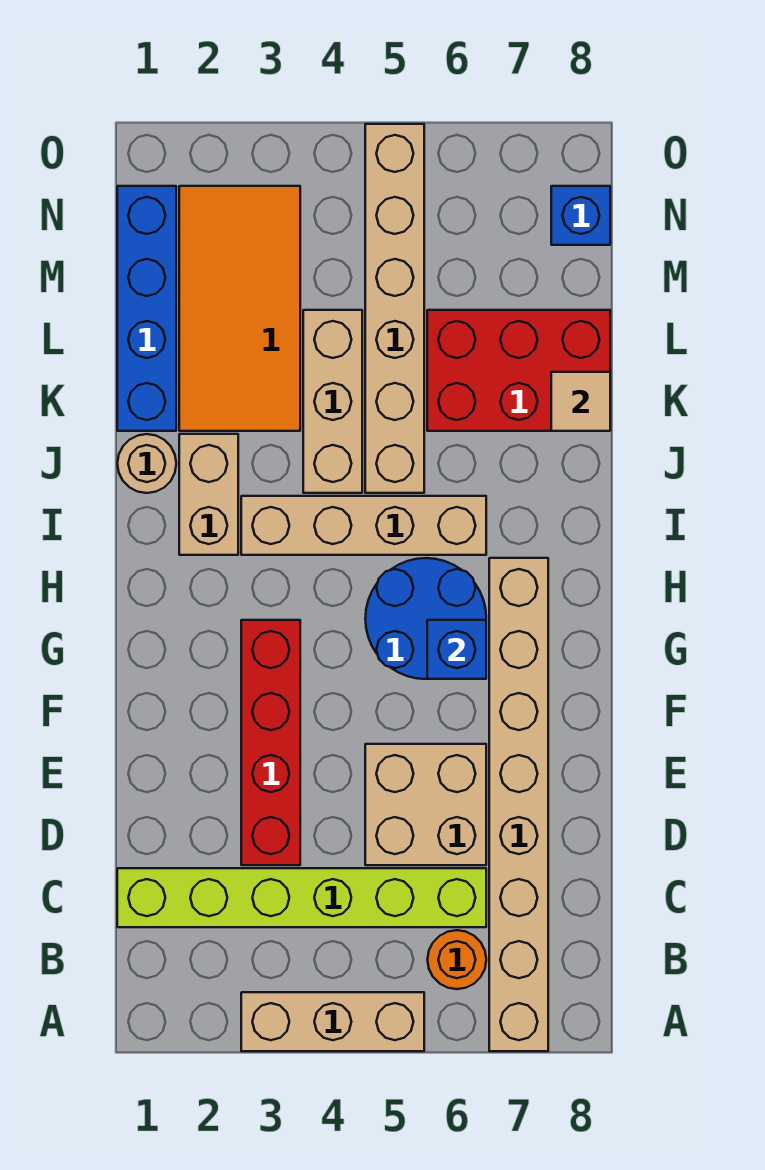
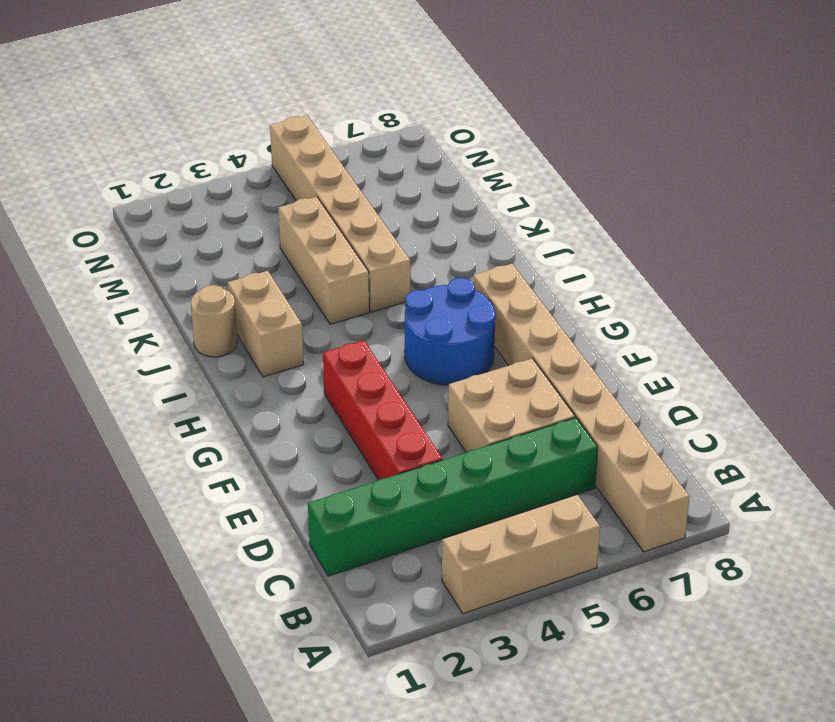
green 1x6 brick [308,418,598,576] -> lime 1x6 brick [117,868,486,927]
none -> orange 1x1 round brick [427,930,486,989]
none -> tan 1x4 brick [241,496,486,555]
none -> blue 1x4 brick [117,186,176,431]

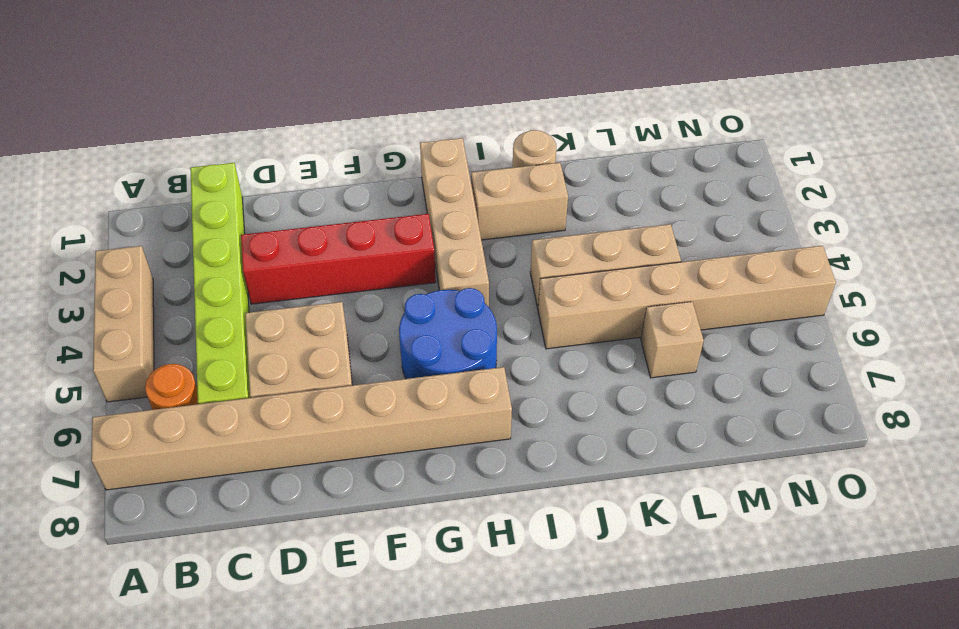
tan 1x4 brick [420,138,489,307] -> tan 1x4 brick moved to [241,496,486,555]
tan 1x1 brick [641,302,704,378] -> red 2x3 brick [427,310,610,431]
none -> blue 1x4 brick [117,186,176,431]
none -> orange 2x4 tile [179,186,300,431]
none -> blue 1x1 brick [551,186,610,245]

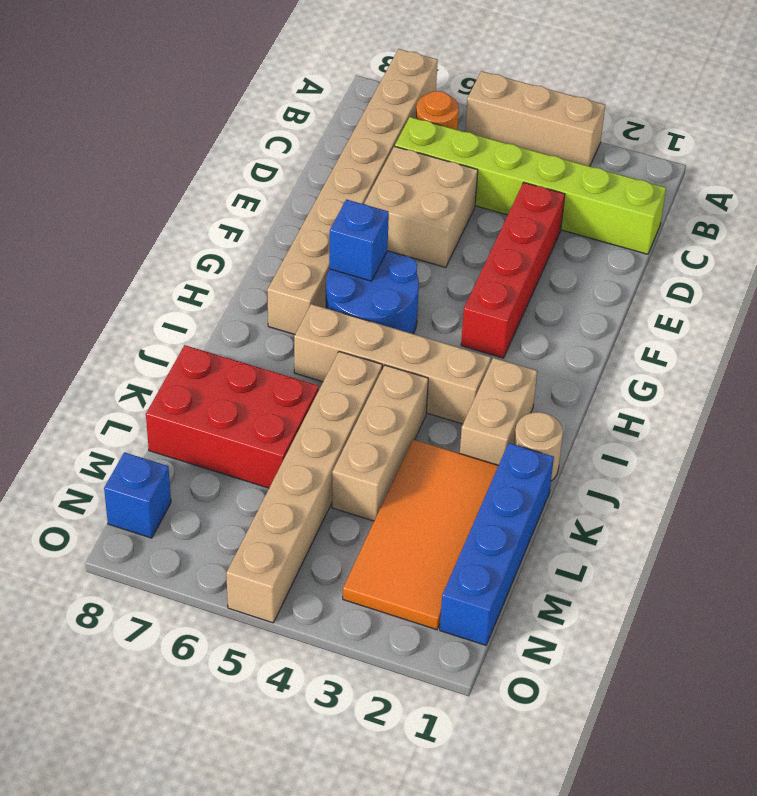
none -> tan 1x1 tile [551,372,610,431]

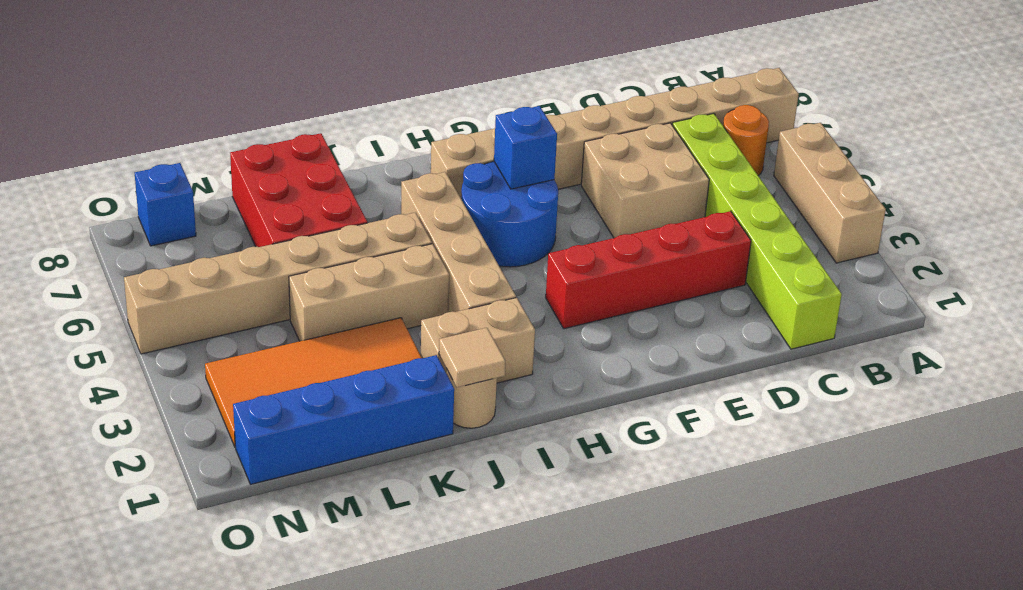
tan 1x1 tile [439,328,505,387] -> tan 1x1 tile moved to [551,372,610,431]

